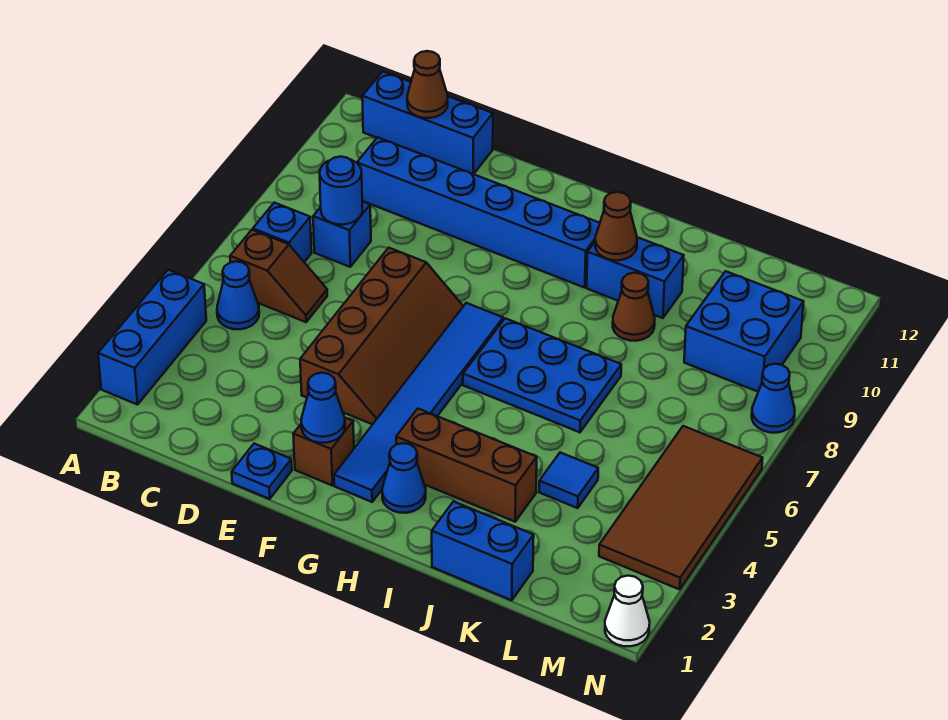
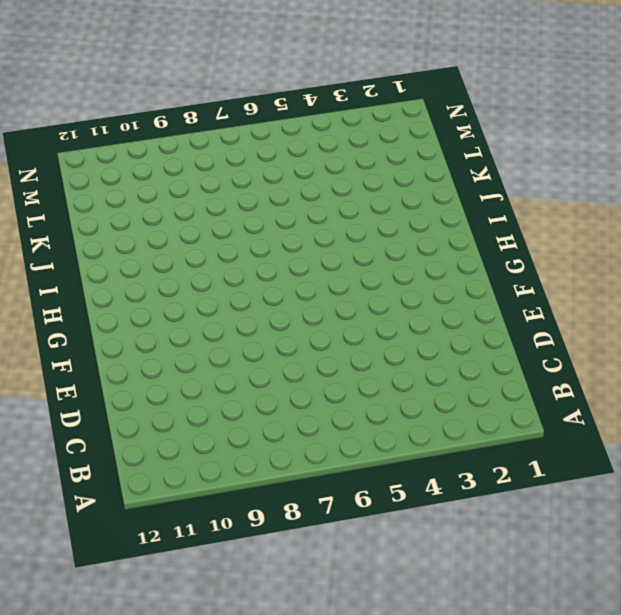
none -> blue 1x3 brick [98,270,206,405]
none -> blue 1x1 cone [217,261,259,329]
none -> brown 1x2 slope [230,230,327,322]

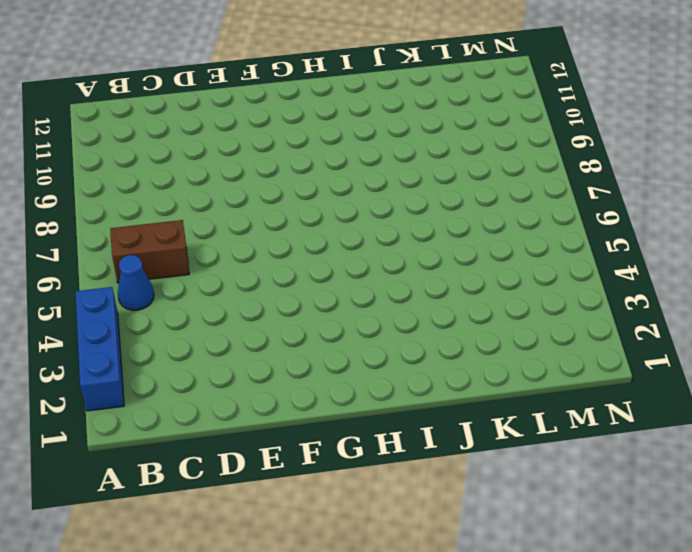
brown 1x2 brick [110,220,189,283] -> brown 1x2 slope [230,230,327,322]
none -> blue 1x1 brick [253,203,312,262]
none -> blue 1x3 brick [362,71,493,174]
none -> blue 1x1 brick [313,201,371,267]

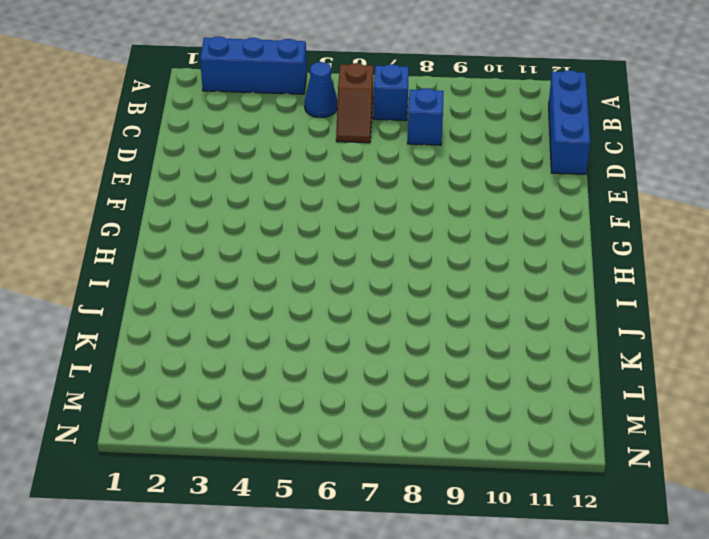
none -> blue 1x6 brick [357,137,600,288]
none -> blue 1x1 plate [232,444,292,499]
none -> brown 2x4 slope [300,248,463,424]

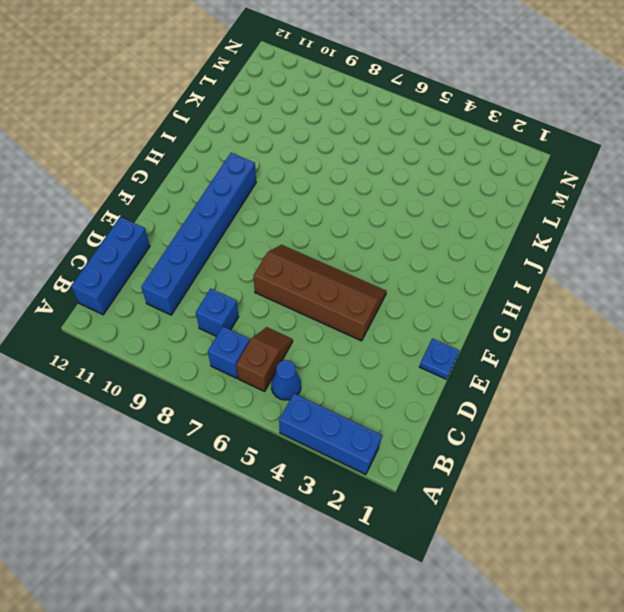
none -> brown 1x1 brick [293,418,354,486]
none -> blue 1x6 tile [334,303,503,502]
none -> blue 1x1 cone [382,443,426,513]

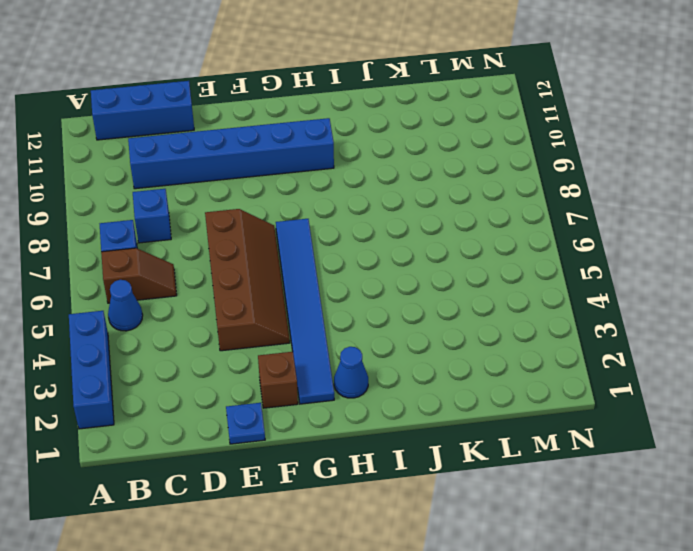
none -> brown 1x3 brick [396,409,537,522]
none -> blue 2x3 plate [463,318,621,432]
none -> blue 1x2 brick [587,237,684,318]

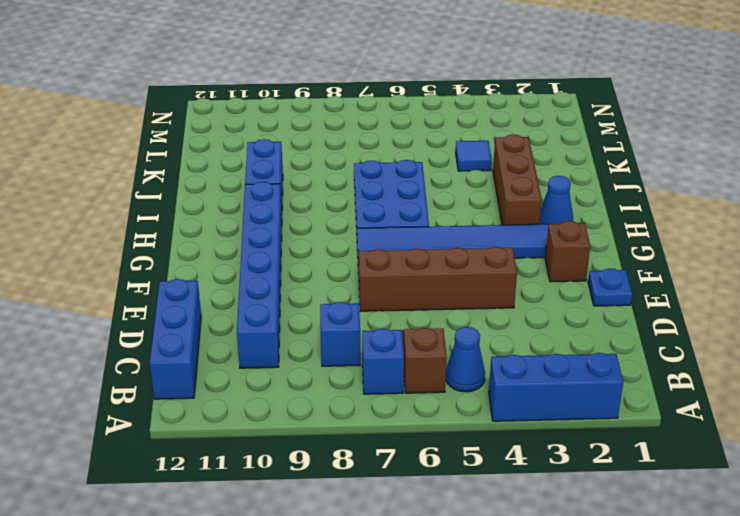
none -> blue 1x2 brick [432,502,534,600]
none -> brown 1x1 cone [613,273,655,341]
none -> blue 2x2 brick [684,271,804,392]

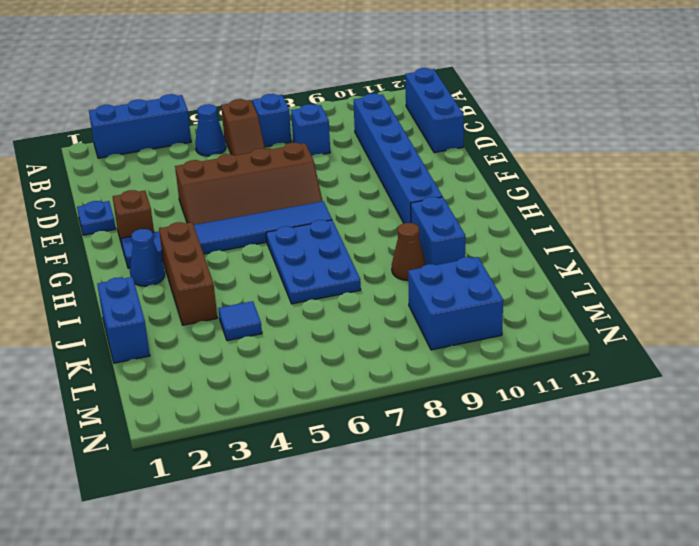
none -> brown 2x4 tile [599,426,763,589]
none -> white 1x1 cone [605,576,650,646]
none -> blue 1x1 cone [752,364,795,433]

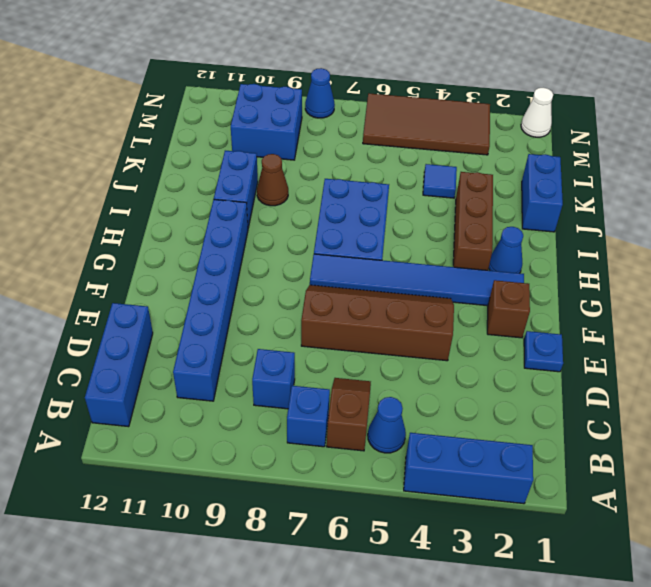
none -> blue 1x1 round brick [320,157,362,225]
none -> brown 1x1 cone [407,51,448,118]
none -> blue 1x1 cone [301,373,345,443]

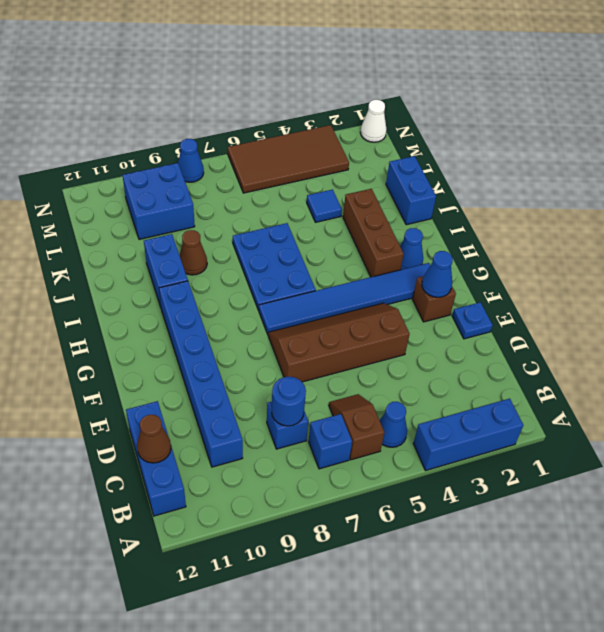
none -> brown 1x1 cone [595,192,637,260]

